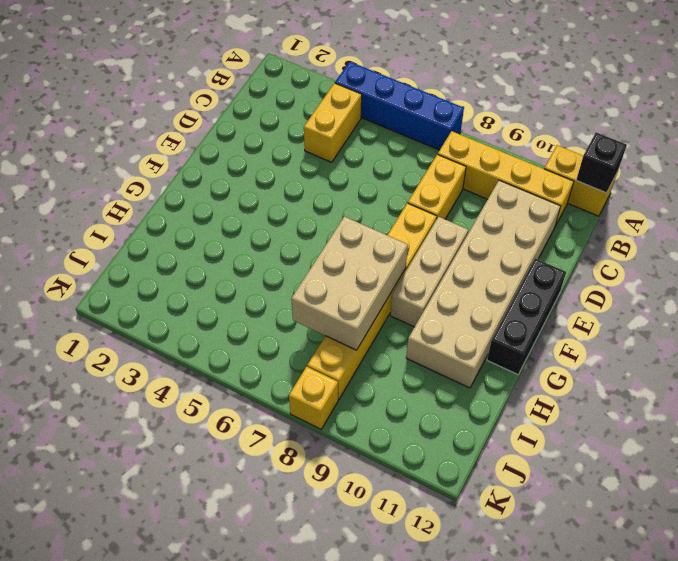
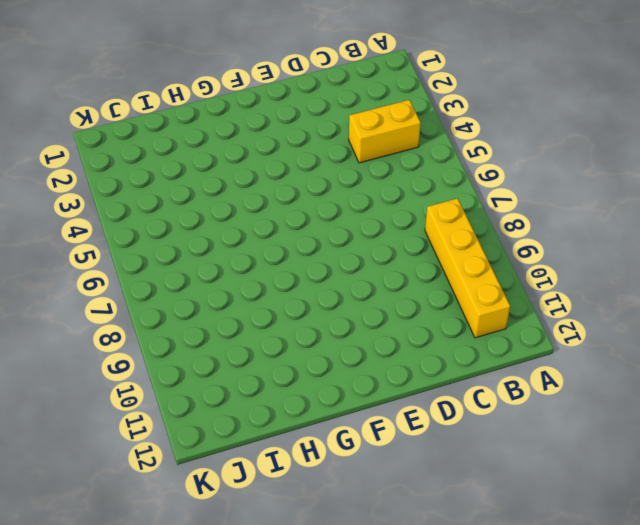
none -> blue 1x4 brick [335,62,464,150]
none -> yellow 1x2 brick [544,145,618,216]
none -> yellow 1x2 brick [408,154,466,219]

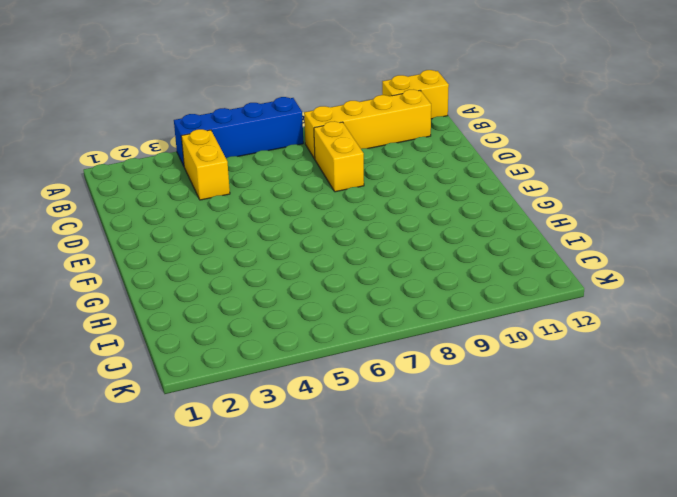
none -> tan 2x6 brick [406,180,561,388]
none -> yellow 1x6 brick [307,203,437,400]
none -> tan 1x3 brick [390,217,468,327]

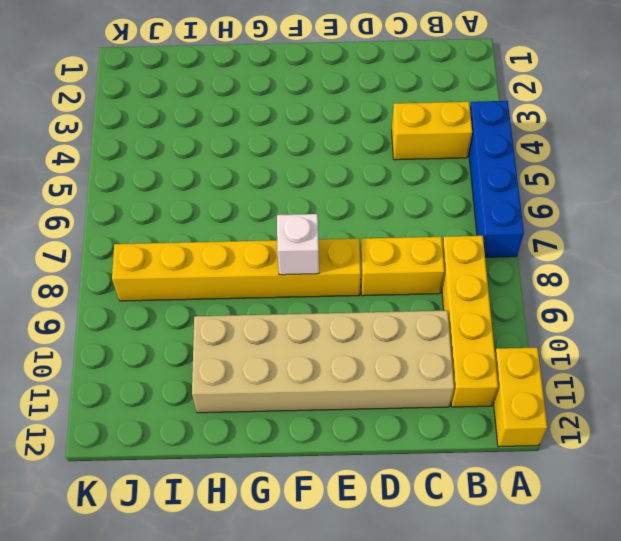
white 1x1 brick [277,214,319,275] -> none
none -> tan 1x3 brick [390,217,468,327]
none -> black 1x3 brick [487,258,566,374]
none -> yellow 1x1 brick [289,367,338,429]

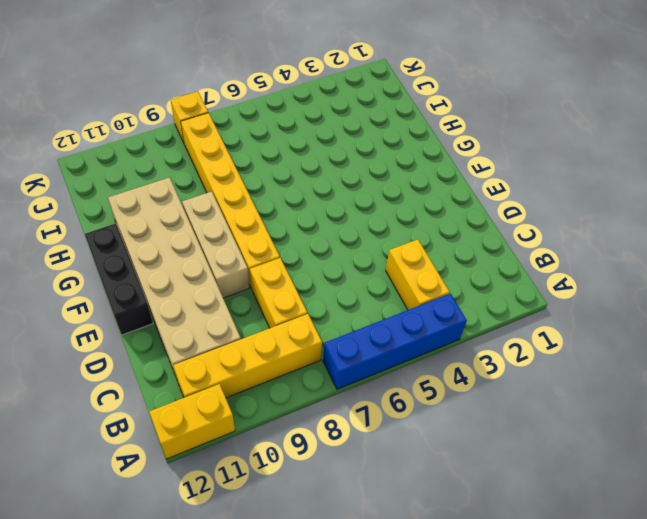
none -> black 1x1 brick [576,132,627,193]
none -> tan 2x3 brick [291,216,408,350]

